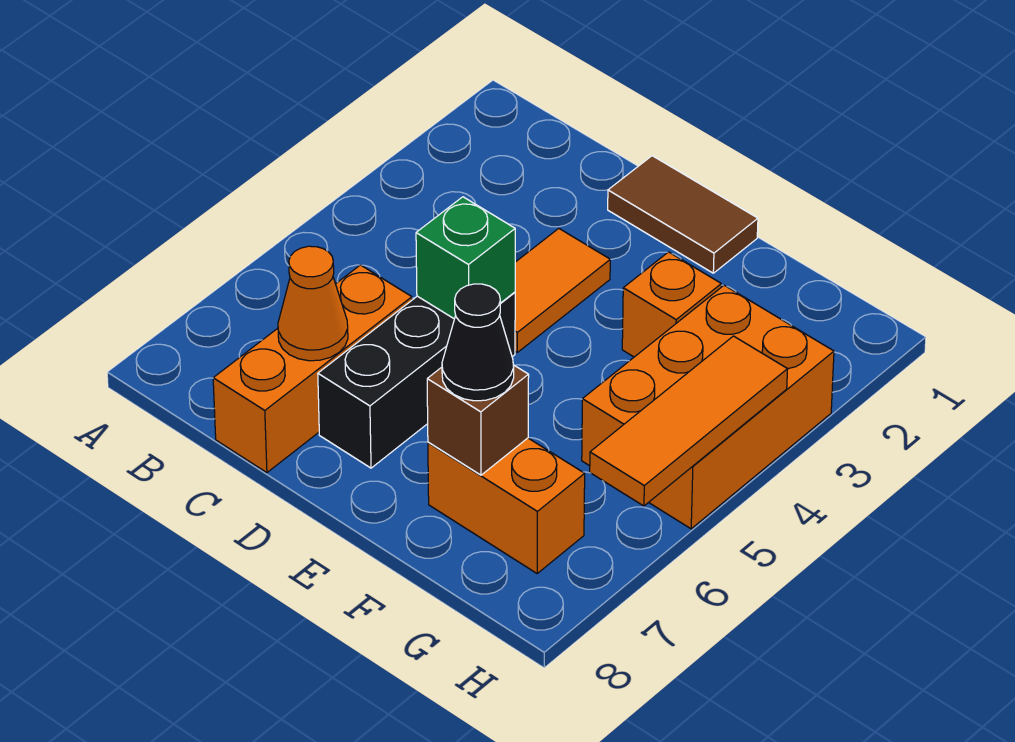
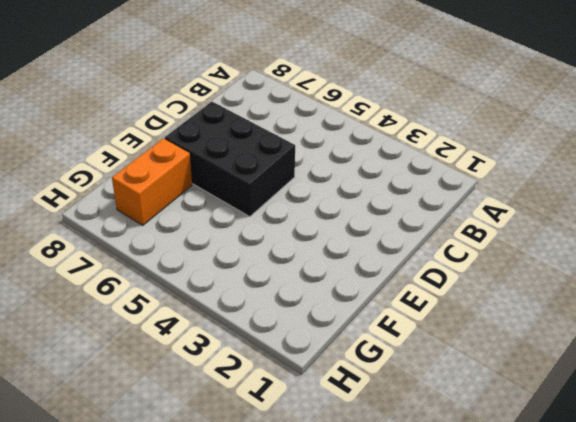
black 2x3 brick [165,102,295,217] -> black 1x3 brick [318,292,515,468]
none -> orange 1x3 brick [213,265,412,473]
none -> brown 1x2 tile [608,156,758,273]
none -> orange 1x2 tile [515,229,610,352]

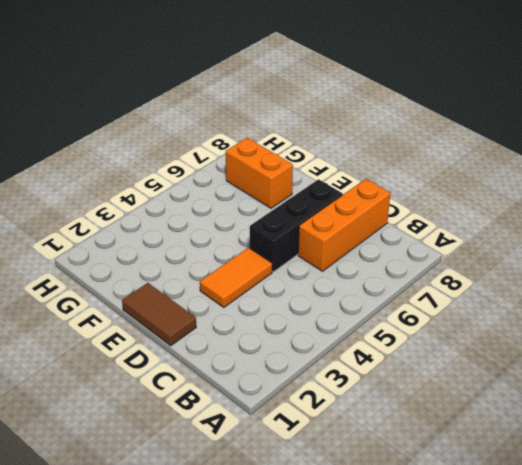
none -> orange 1x1 brick [622,252,721,357]
none -> orange 2x3 brick [582,285,834,529]
none -> orange 1x1 cone [278,246,348,361]

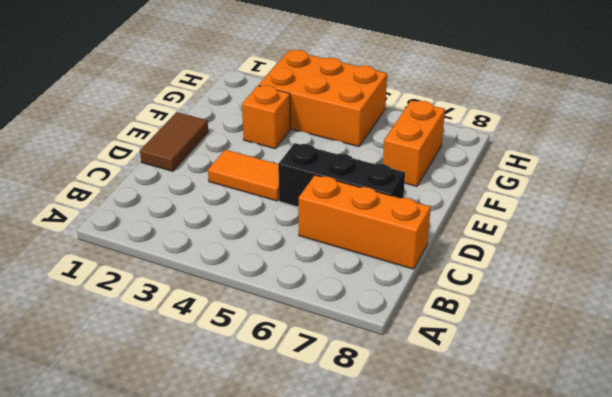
none -> orange 1x1 cone [278,246,348,361]
none -> green 1x1 brick [416,197,515,319]
none -> brown 1x1 brick [427,365,529,475]

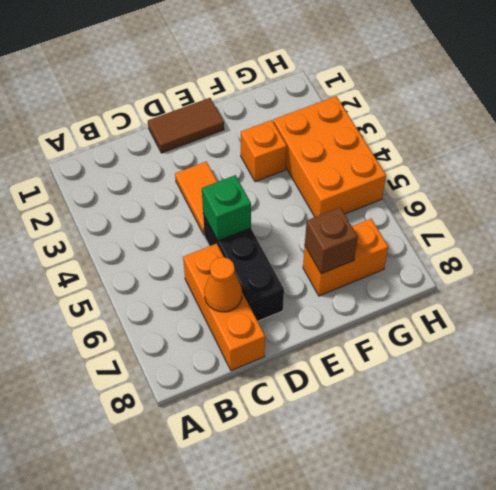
none -> orange 1x3 tile [590,336,788,506]
none -> black 1x1 cone [442,284,514,401]

